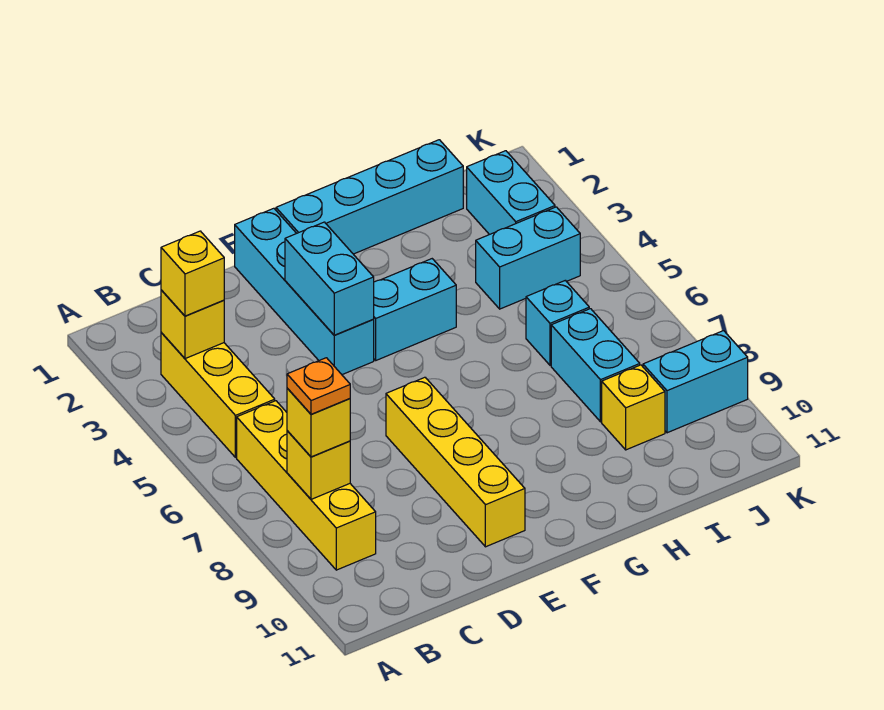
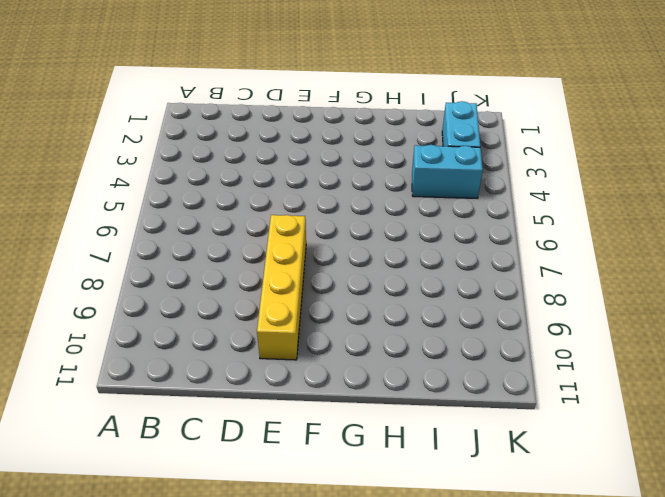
none -> yellow 1x3 brick [161,333,275,457]
none -> yellow 1x4 brick [237,401,376,570]
none -> cyan 1x4 brick [235,208,374,375]

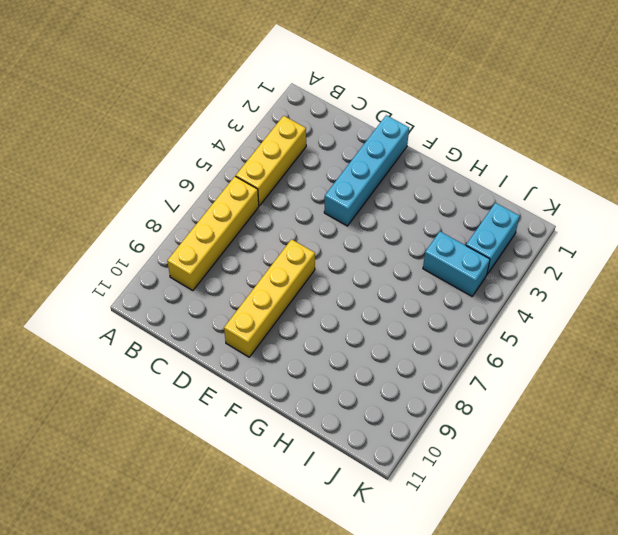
none -> cyan 1x4 brick [276,140,463,254]
none -> cyan 1x2 brick [373,259,456,360]
none -> cyan 1x1 brick [526,280,589,365]

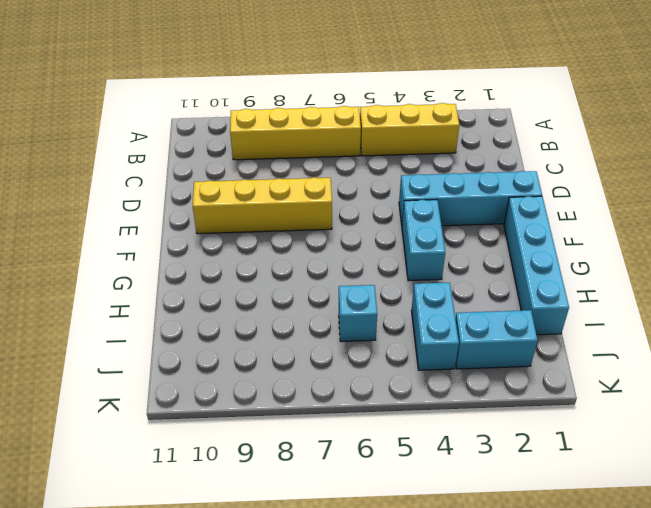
none -> cyan 1x2 brick [551,309,640,422]
none -> yellow 1x1 brick [602,365,665,450]
none -> cyan 1x2 brick [643,331,748,433]

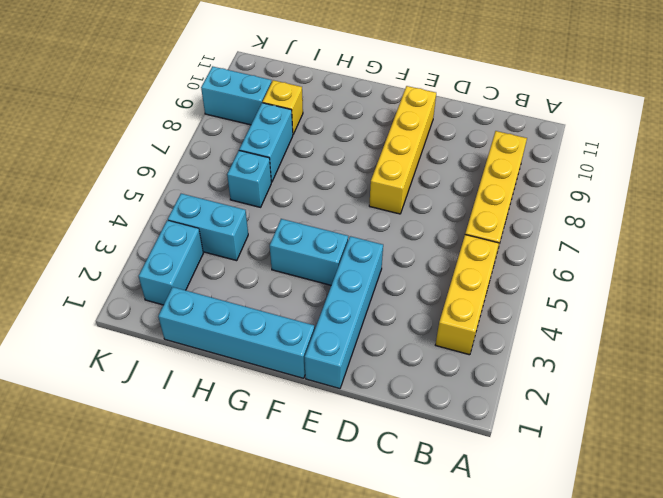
none -> yellow 1x1 brick [161,290,224,359]
none -> yellow 1x1 brick [287,431,350,499]
none -> cyan 1x2 brick [285,222,374,335]

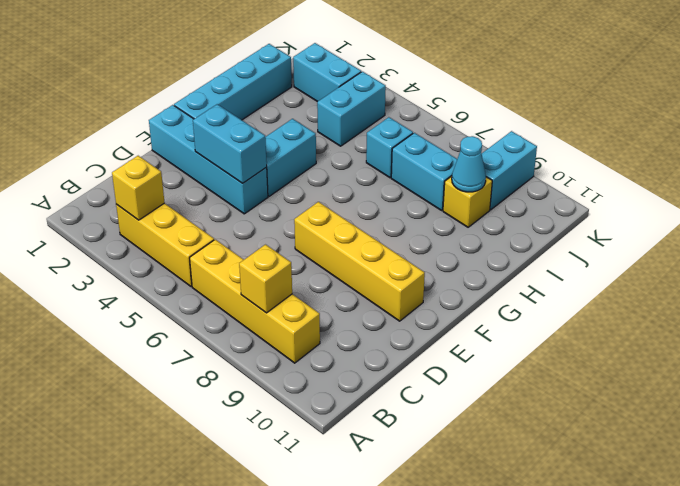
cyan 1x1 cone [452,136,486,192] -> none
none -> yellow 1x1 brick [161,231,224,316]
none -> yellow 1x1 brick [287,388,350,457]
none -> orange 1x1 plate [287,358,350,414]

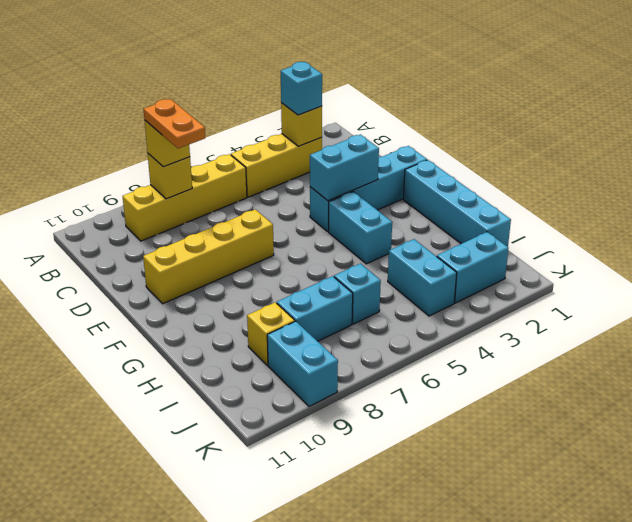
cyan 1x1 brick [281,62,322,115] -> yellow 1x1 brick [161,231,224,316]
orange 1x2 plate [143,99,205,149] -> orange 1x1 plate [287,358,350,414]

